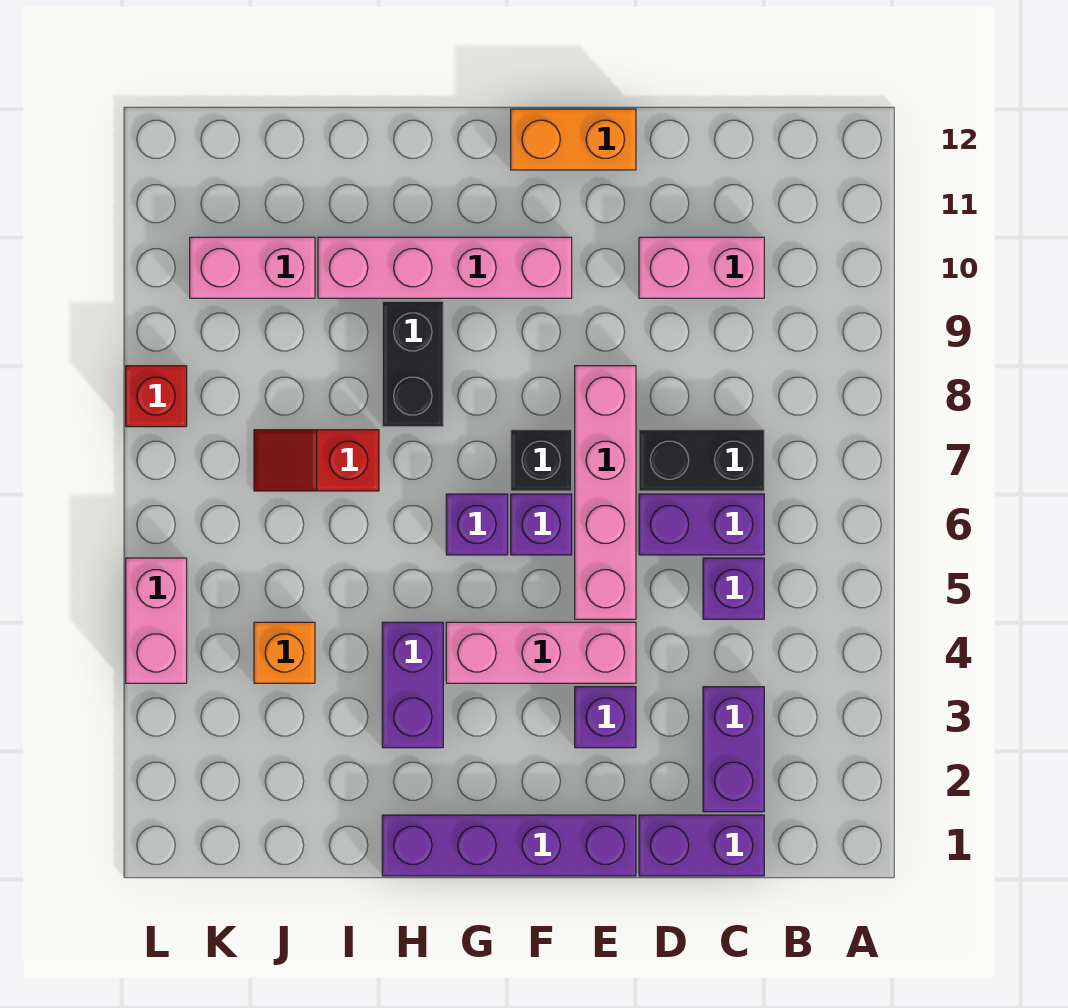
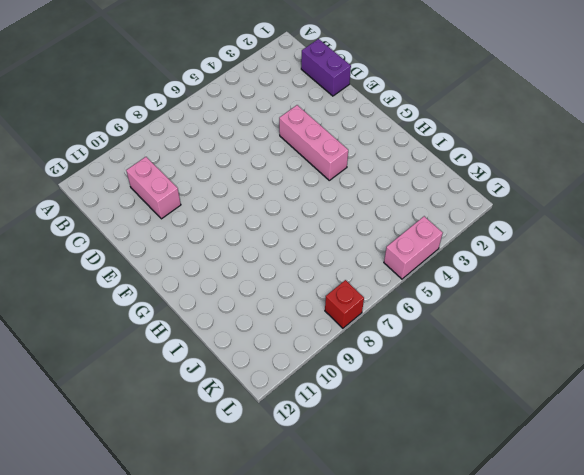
none -> purple 1x2 brick [703,687,764,812]
none -> purple 1x1 brick [703,558,764,619]
none -> purple 1x2 brick [639,494,764,555]

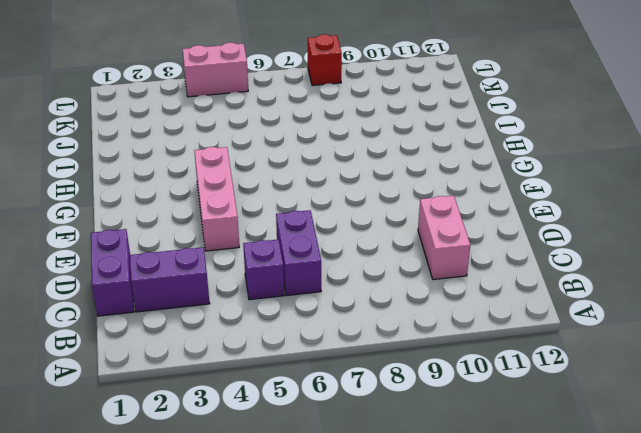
none -> black 1x2 brick [639,430,764,491]
none -> purple 1x4 brick [382,815,636,876]
none -> purple 1x1 brick [575,687,636,748]

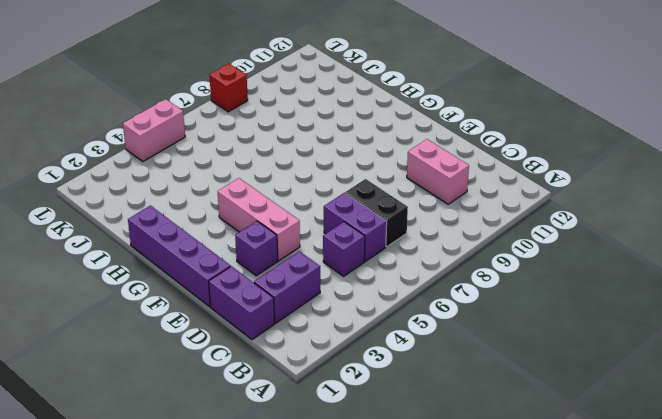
none -> pink 1x4 brick [575,366,636,619]
none -> orange 1x2 brick [511,109,636,170]
none -> purple 1x1 brick [511,494,572,555]

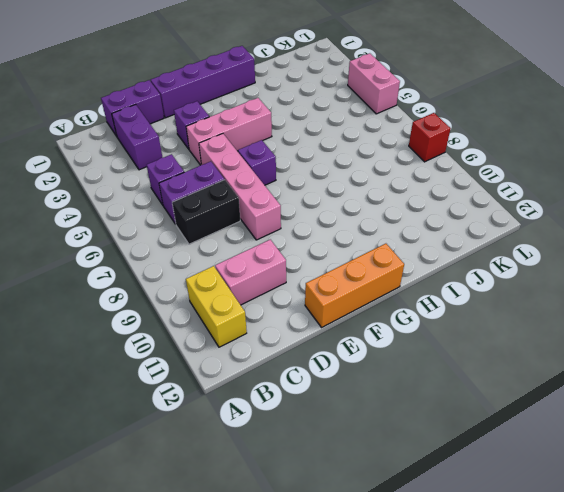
yellow 1x2 brick [186,266,247,347] -> none
orange 1x3 brick [305,244,404,327] -> orange 1x2 brick [511,109,636,170]
none -> black 1x1 brick [511,430,572,491]
none -> pink 1x4 brick [318,237,572,298]
none -> purple 1x1 brick [446,494,508,555]

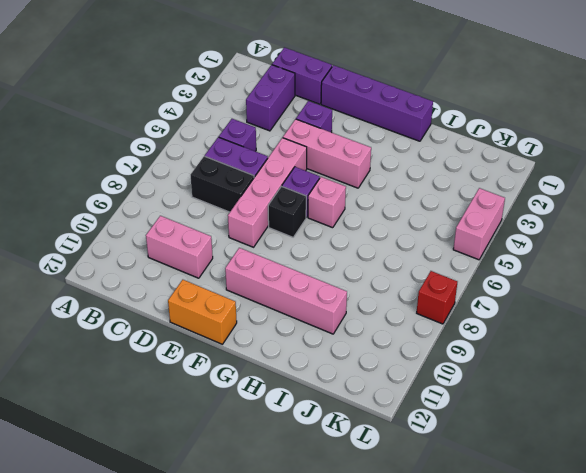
pink 1x1 brick [308,177,346,228] -> purple 1x1 brick [446,494,508,555]
none -> purple 1x2 brick [382,622,443,748]
none -> black 1x2 brick [382,301,443,427]
none -> red 1x2 slope [254,430,379,491]

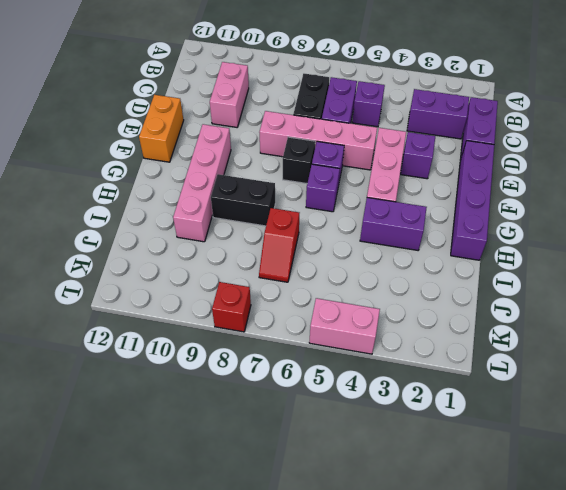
none -> orange 1x1 brick [254,622,315,683]
none -> pink 1x2 brick [190,237,315,298]

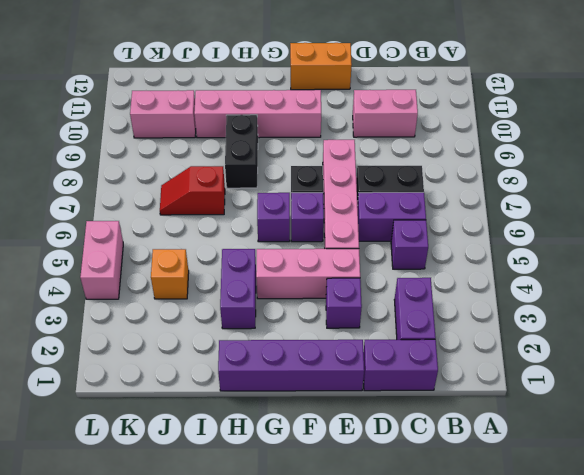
none -> red 1x1 brick [126,366,187,427]

